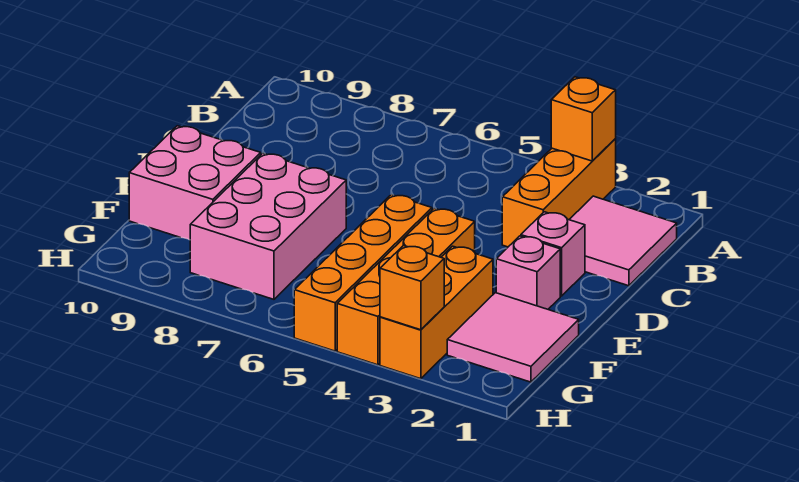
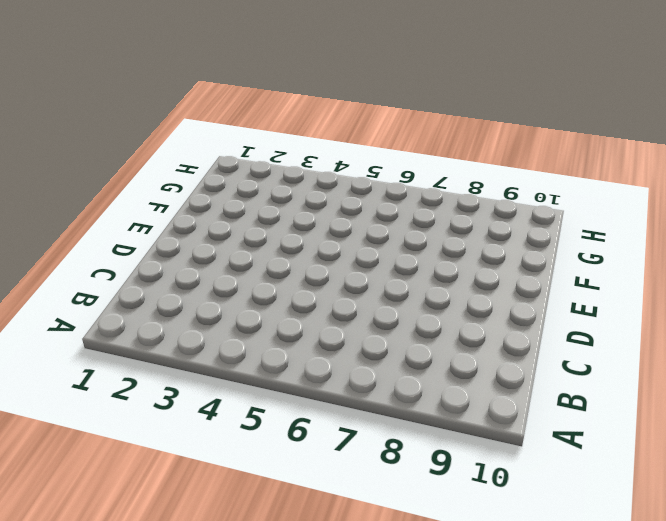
none -> orange 1x3 brick [502,139,616,247]
none -> pink 2x2 tile [569,196,677,286]
none -> pink 1x1 brick [521,212,585,296]

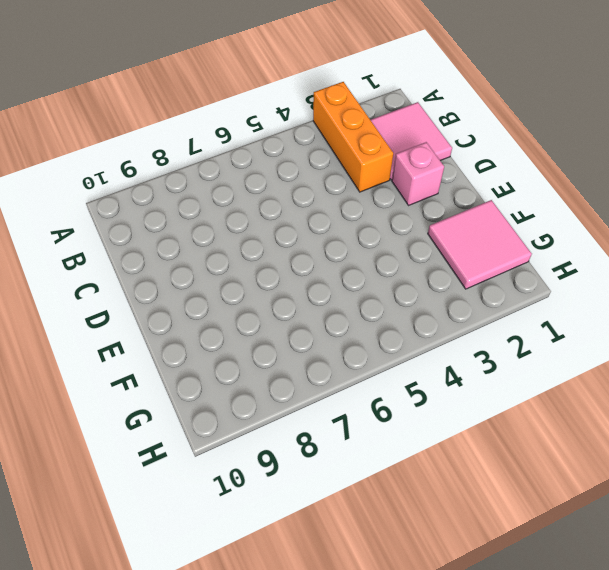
none -> pink 1x1 brick [496,236,560,309]
none -> orange 1x4 brick [337,208,475,365]
none -> orange 1x4 brick [294,195,432,351]

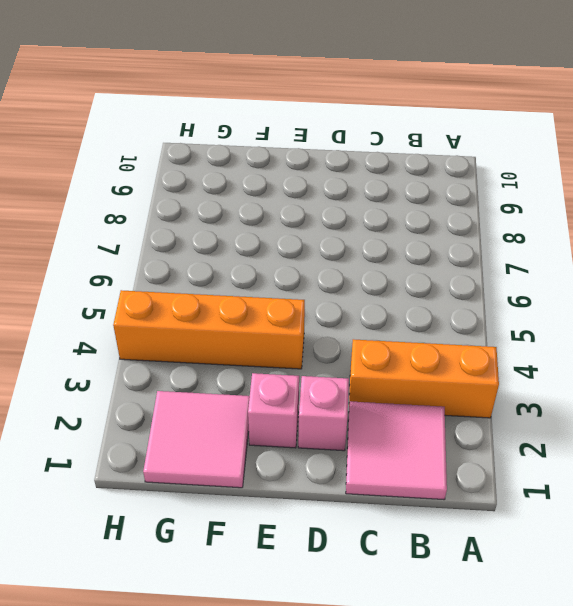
none -> orange 1x4 brick [294,195,432,351]
none -> pink 2x3 brick [190,153,346,299]
none -> pink 2x2 brick [129,126,261,240]

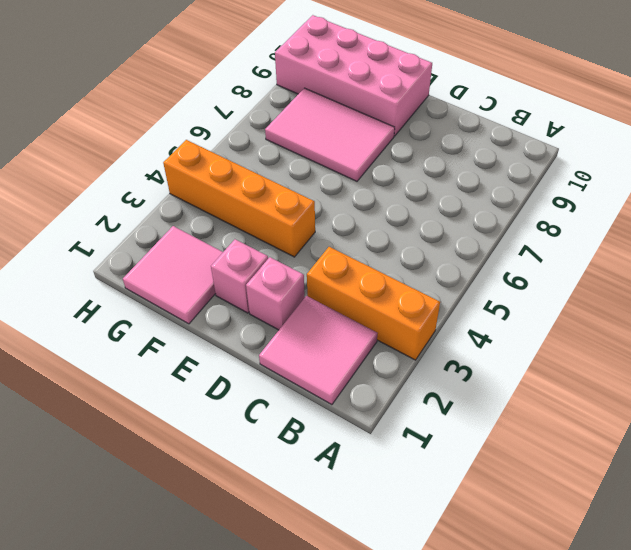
pink 2x3 tile [265,88,395,181] -> pink 2x3 brick [190,153,346,299]
pink 2x4 brick [275,15,432,136] -> pink 2x2 brick [129,126,261,240]
none -> orange 1x4 brick [294,195,432,351]
none -> orange 1x3 brick [380,246,493,379]
none -> orange 1x1 brick [551,77,616,161]

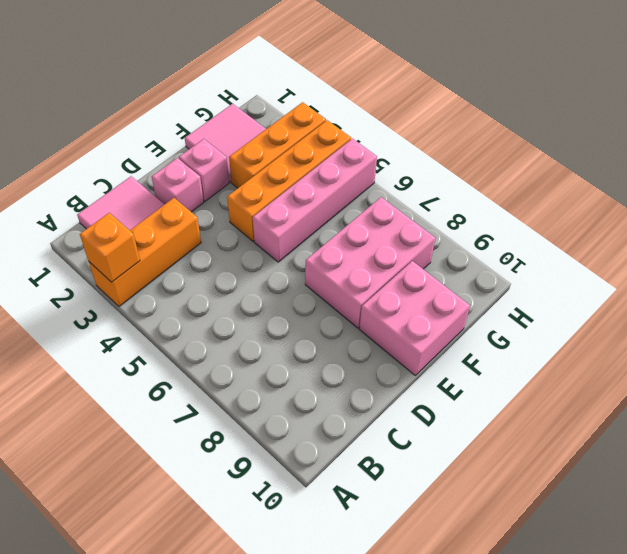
pink 1x4 brick [253,139,377,262] -> orange 1x4 brick [294,195,432,351]
none -> orange 1x1 brick [380,245,444,330]

